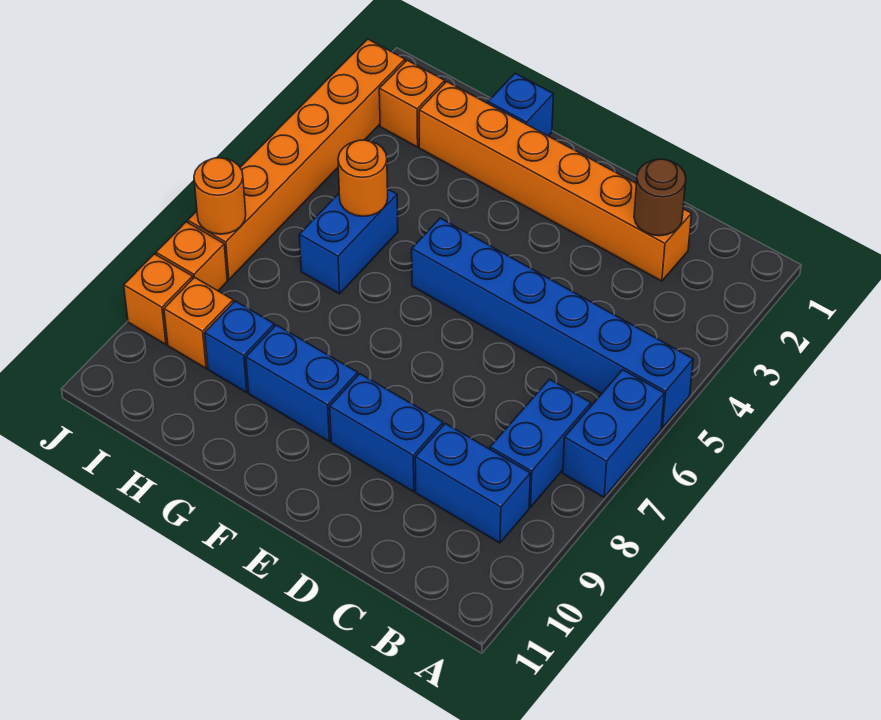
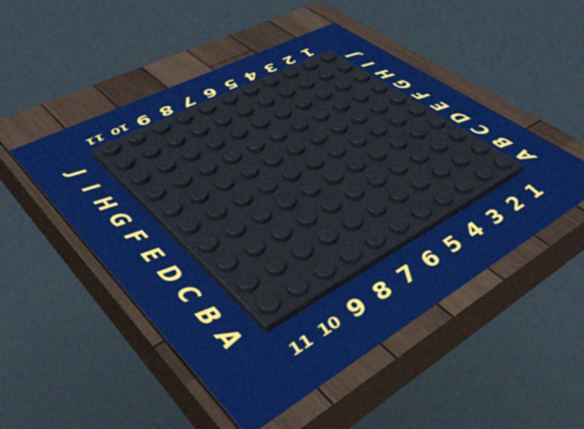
none -> blue 1x6 brick [412,218,693,428]
none -> blue 1x2 brick [563,370,664,497]
none -> blue 1x2 brick [490,379,591,507]

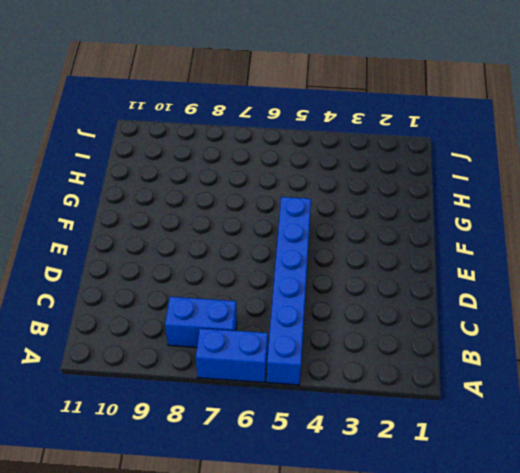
none -> blue 1x2 brick [415,423,530,543]
none -> orange 1x6 brick [419,82,692,281]
none -> blue 1x2 brick [330,374,443,492]

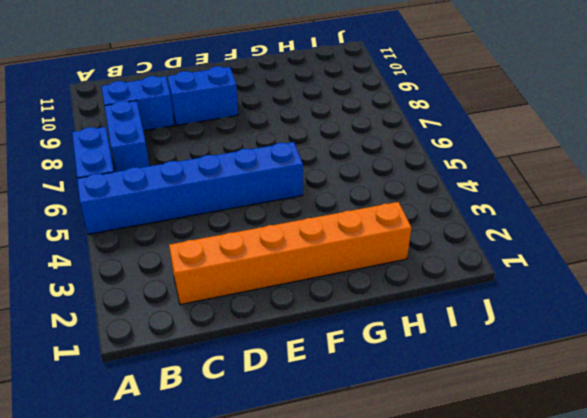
none -> blue 1x2 brick [246,325,358,441]
none -> blue 1x1 brick [488,73,553,136]
none -> blue 1x2 brick [299,189,398,294]

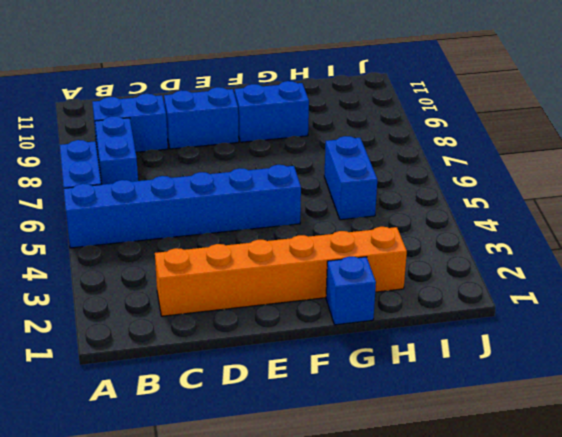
none -> blue 1x1 brick [205,301,274,392]
none -> orange 1x1 brick [379,60,445,147]
none -> orange 1x1 brick [164,277,233,368]

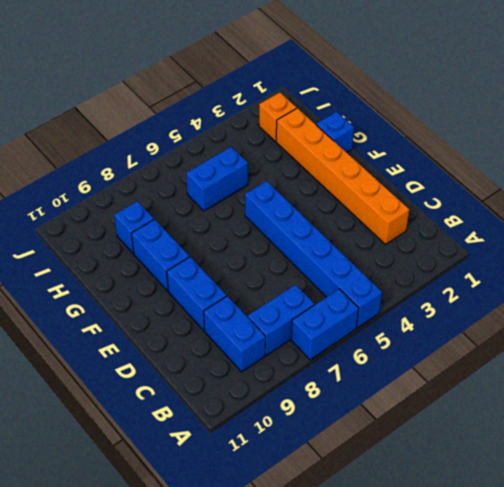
none -> orange 1x1 brick [164,277,233,368]
none -> orange 1x6 brick [188,39,405,280]
none -> orange 1x1 brick [156,222,227,291]

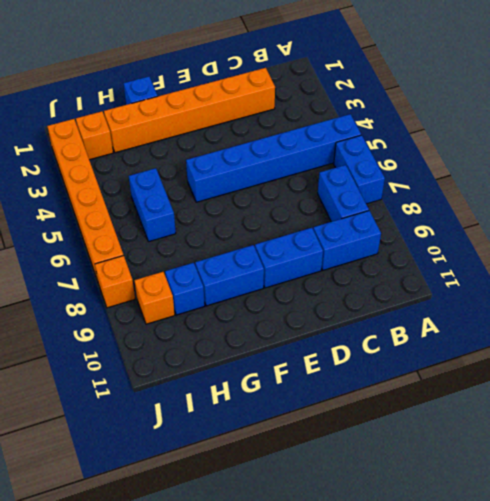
none -> orange 1x1 brick [124,254,193,344]
none -> brown 1x1 round brick [634,159,686,236]
none -> orange 1x1 round brick [338,140,388,216]

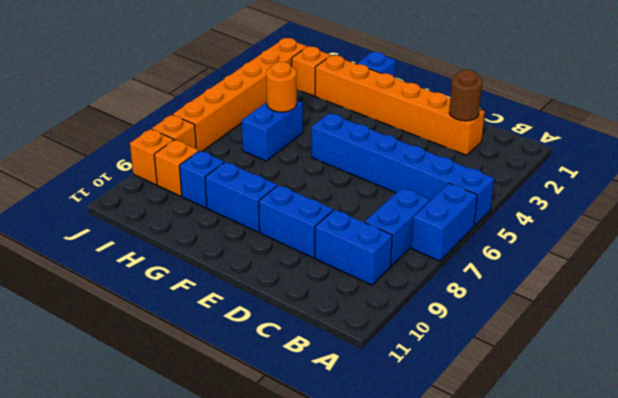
none -> orange 1x1 round brick [194,158,246,234]

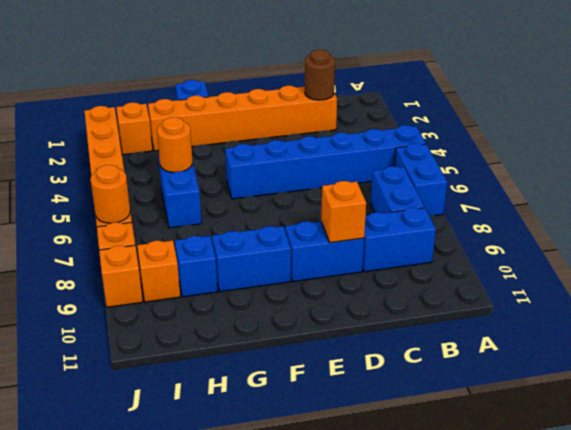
orange 1x1 brick [321,181,366,243] -> none

